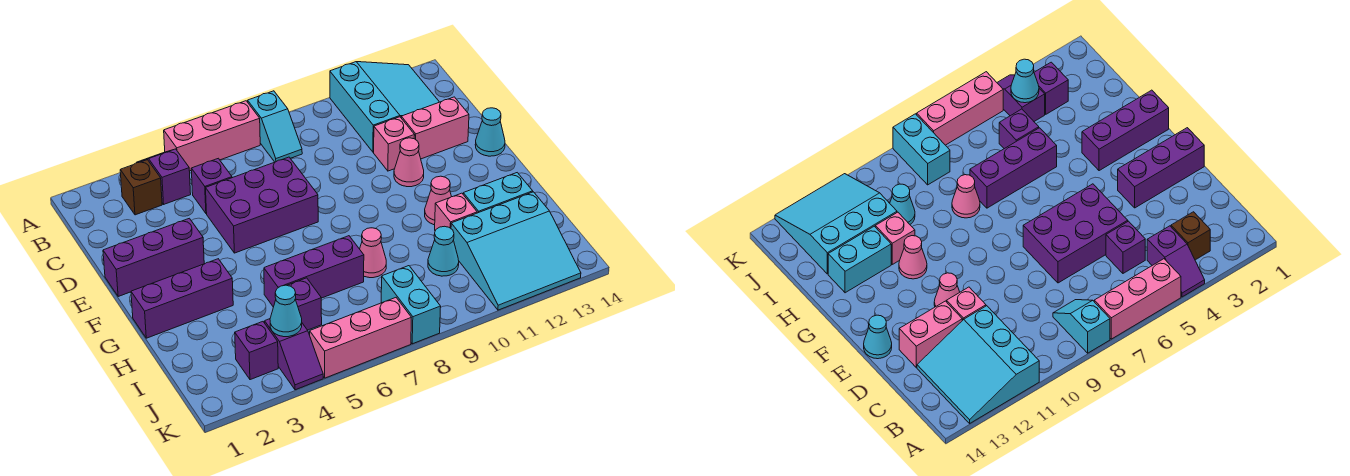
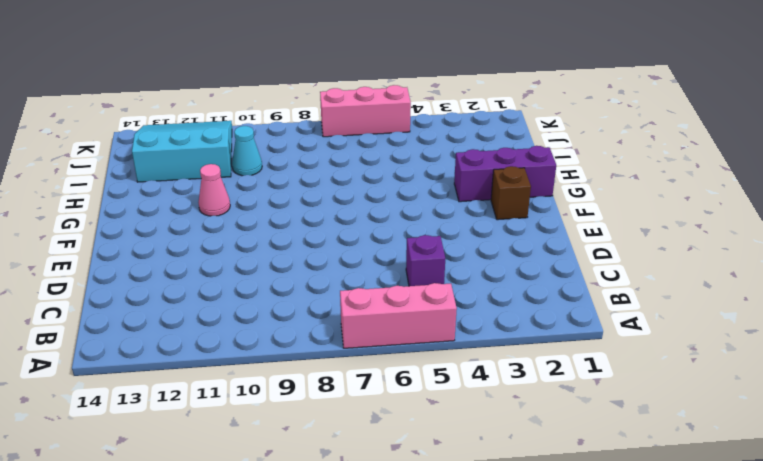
brown 1x1 brick [491,166,531,220] -> brown 1x1 brick moved to [120,160,162,215]
none -> purple 1x2 slope [137,149,191,204]
none -> cyan 1x2 slope [248,91,302,162]
none -> cyan 3x3 slope [330,62,439,152]

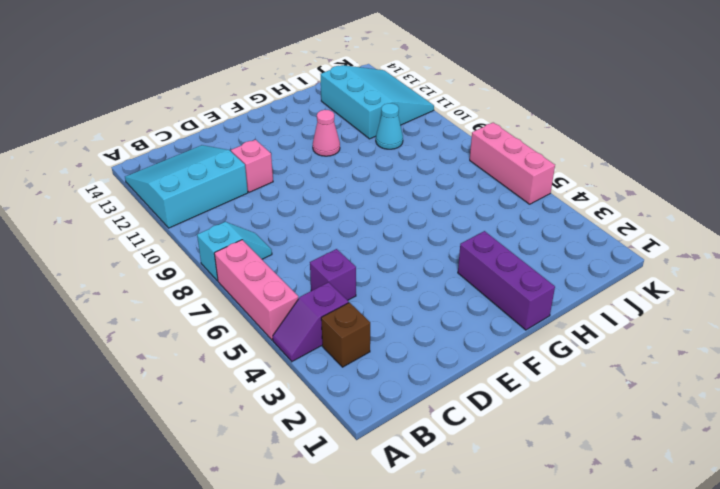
none -> purple 2x3 brick [206,157,318,253]
none -> pink 1x2 brick [401,97,469,159]
none -> purple 1x3 brick [103,218,204,296]

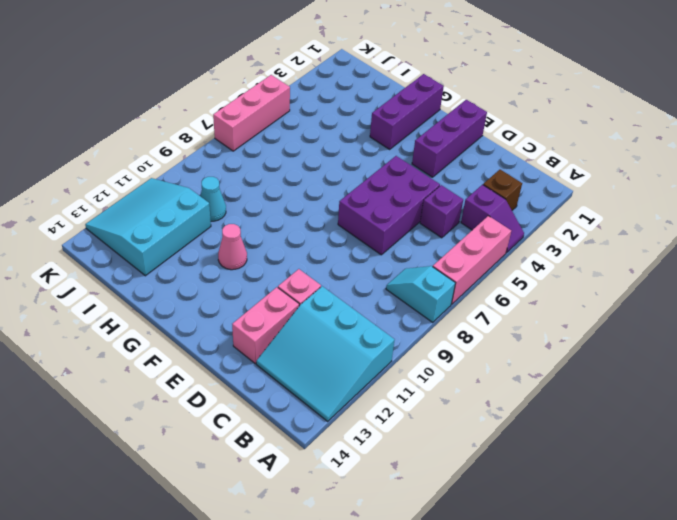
none -> pink 1x1 cone [394,138,424,187]
none -> cyan 1x1 cone [475,108,505,156]
none -> purple 1x3 brick [264,236,364,307]

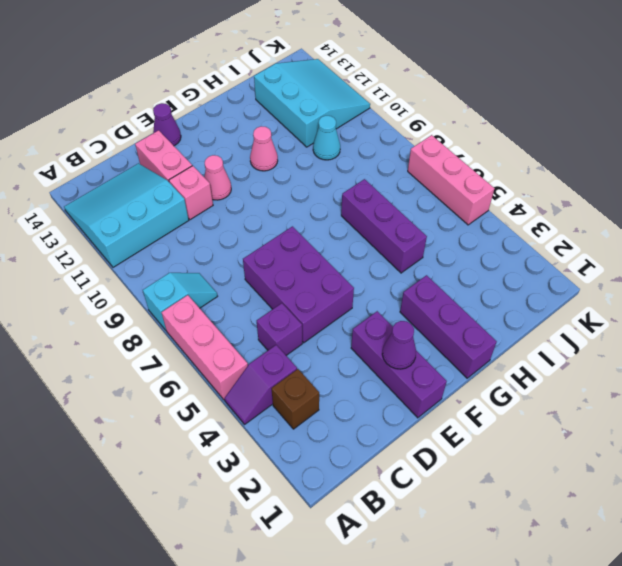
purple 1x1 cone [382,321,416,369] -> none
purple 1x1 cone [153,103,181,146] -> cyan 1x1 cone [475,108,505,156]
none -> pink 1x1 cone [360,228,386,278]
none -> pink 1x1 brick [435,193,477,231]
none -> cyan 1x2 brick [463,173,533,213]

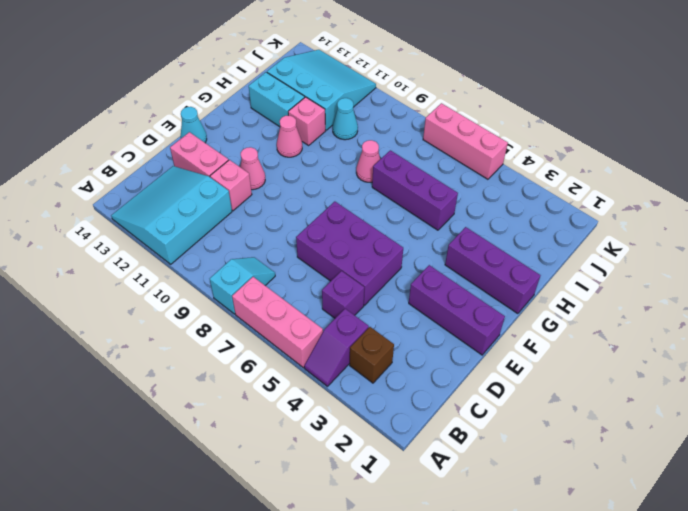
none -> purple 1x1 brick [287,278,322,330]
none -> purple 1x1 brick [235,322,278,380]
none -> purple 1x2 slope [265,319,323,390]

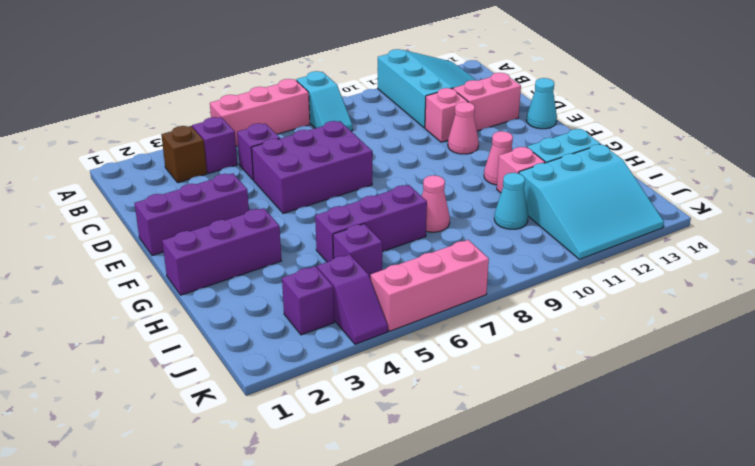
none -> cyan 1x2 brick [381,266,441,344]
none -> cyan 1x1 cone [270,285,302,337]

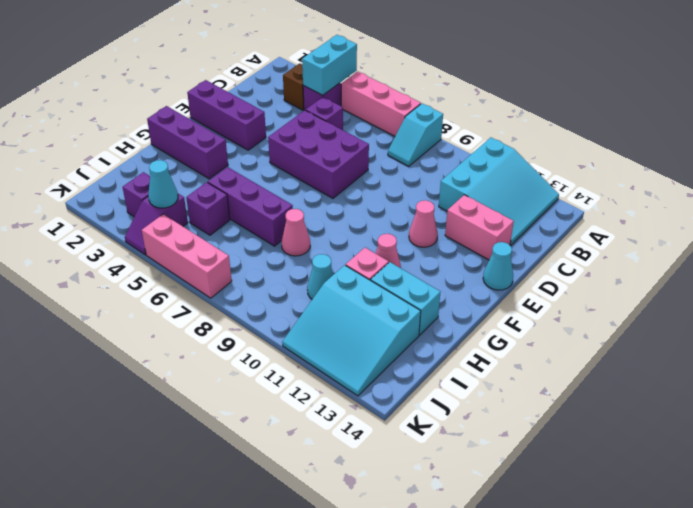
cyan 1x2 brick [302,35,357,95] -> cyan 1x2 brick moved to [381,266,441,344]
none -> pink 1x1 brick [374,117,415,171]

